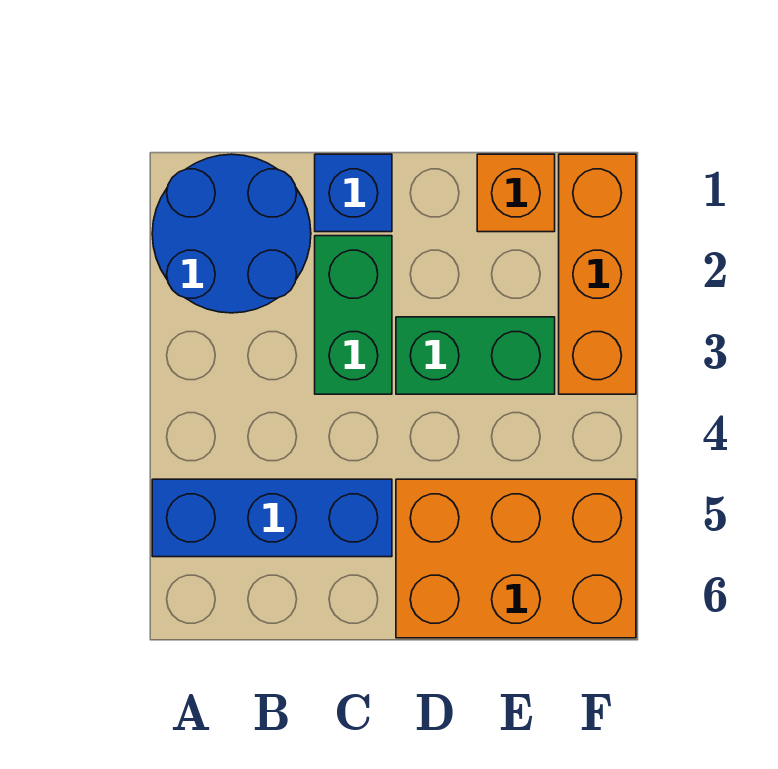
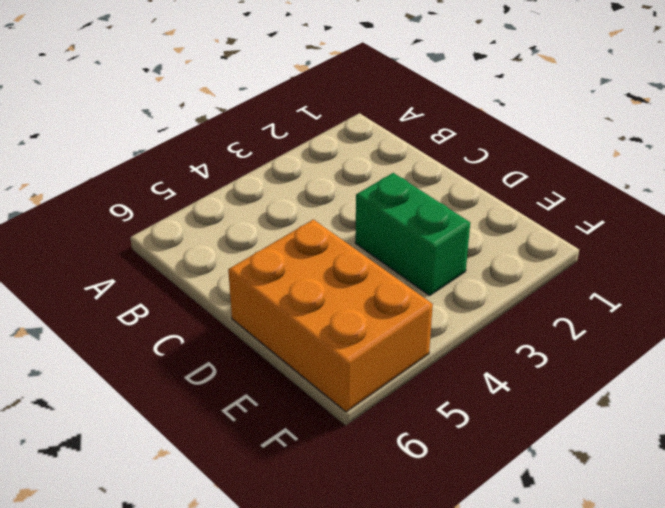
none -> blue 2x2 round brick [152,154,311,313]
none -> blue 1x3 brick [152,479,392,557]

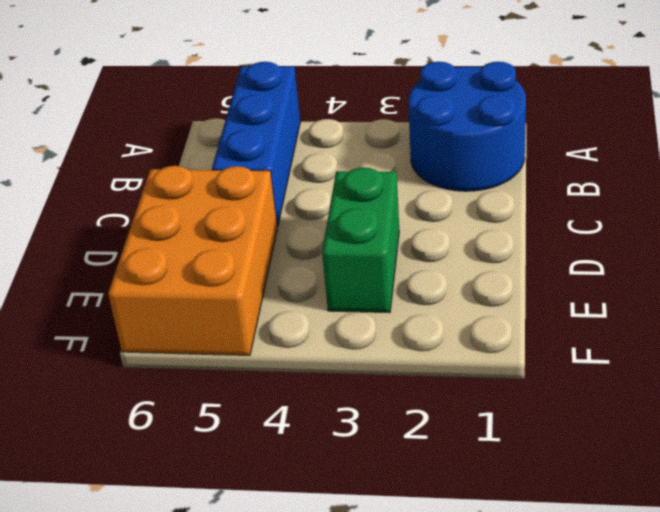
none -> blue 1x1 brick [315,154,392,232]
none -> green 1x2 brick [315,236,392,394]

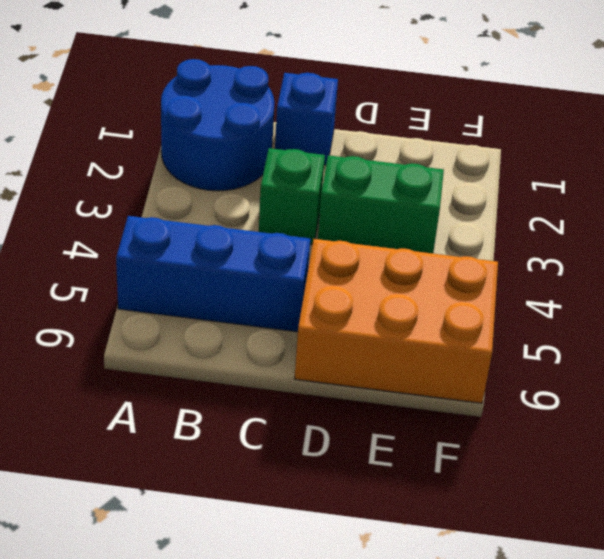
green 1x1 brick [259,148,325,244] -> green 1x2 brick [315,236,392,394]
none -> orange 1x1 brick [477,154,555,232]
none -> orange 1x3 brick [559,154,636,394]

